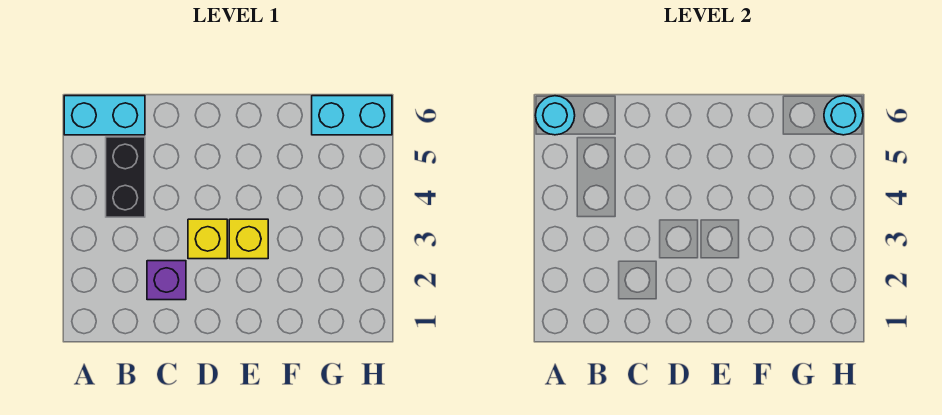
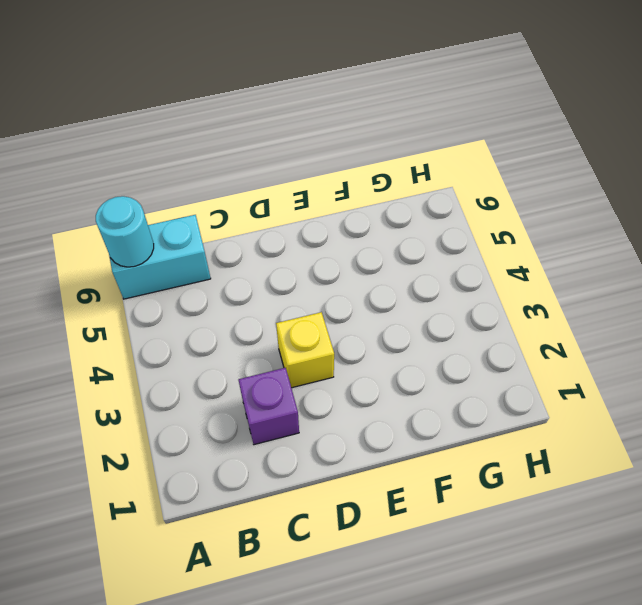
none -> black 1x2 brick [106,137,145,217]
none -> yellow 1x1 brick [229,219,268,259]

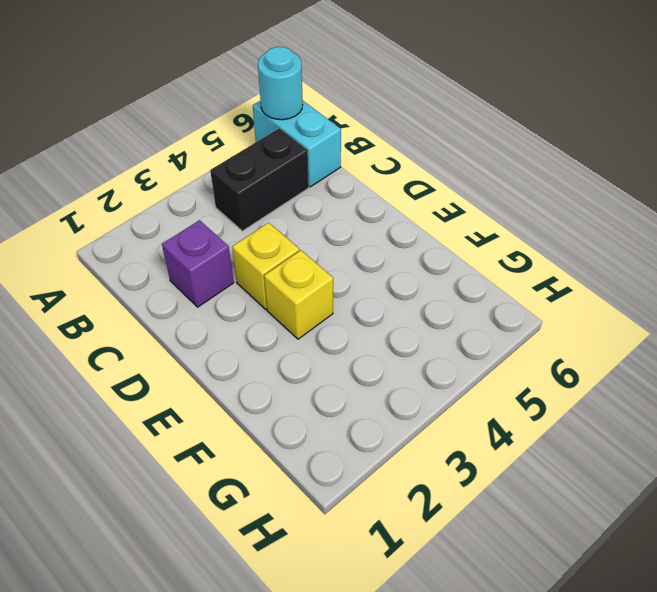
none -> cyan 1x2 brick [312,96,392,135]
none -> cyan 1x1 round brick [824,96,863,135]

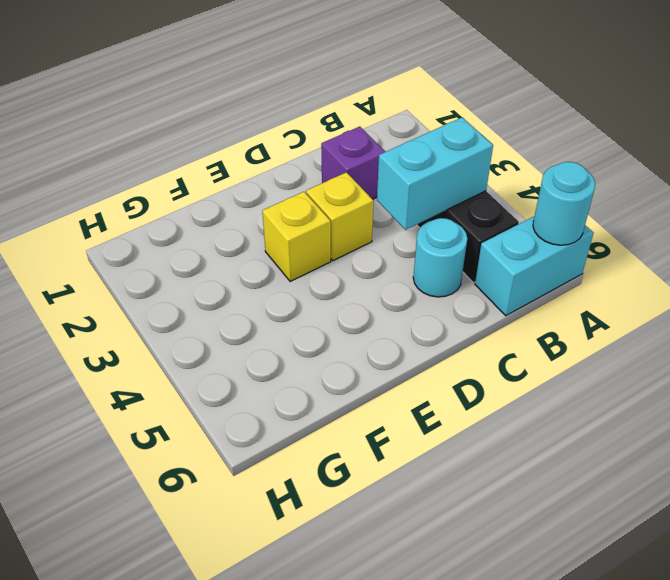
cyan 1x2 brick [377,118,493,230] -> cyan 1x2 brick moved to [312,96,392,135]
cyan 1x1 round brick [413,218,467,297] -> cyan 1x1 round brick moved to [824,96,863,135]

